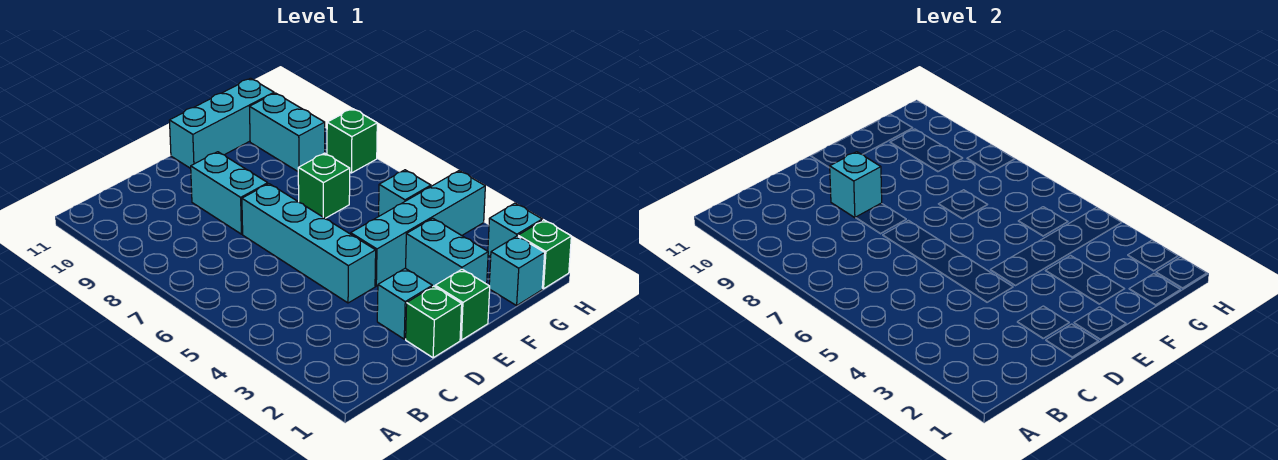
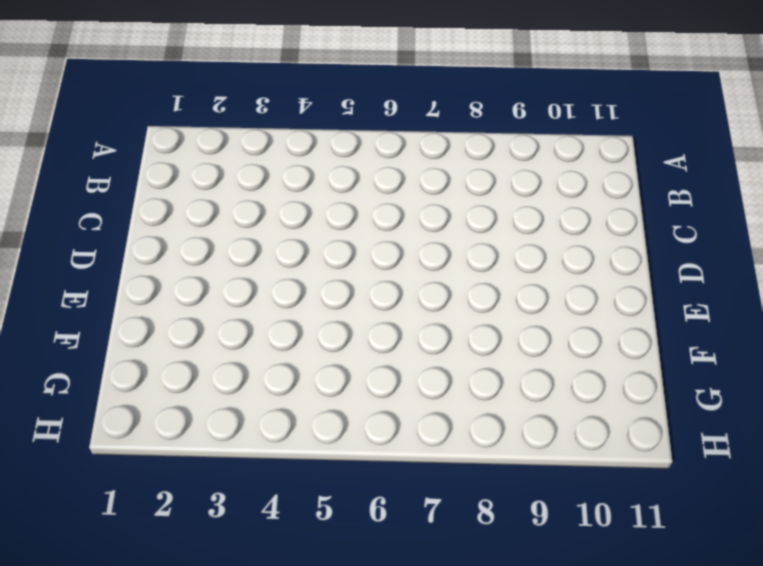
none -> green 1x1 brick [406,286,462,358]
none -> cyan 1x1 brick [377,268,432,339]
none -> cyan 1x4 brick [242,184,376,303]

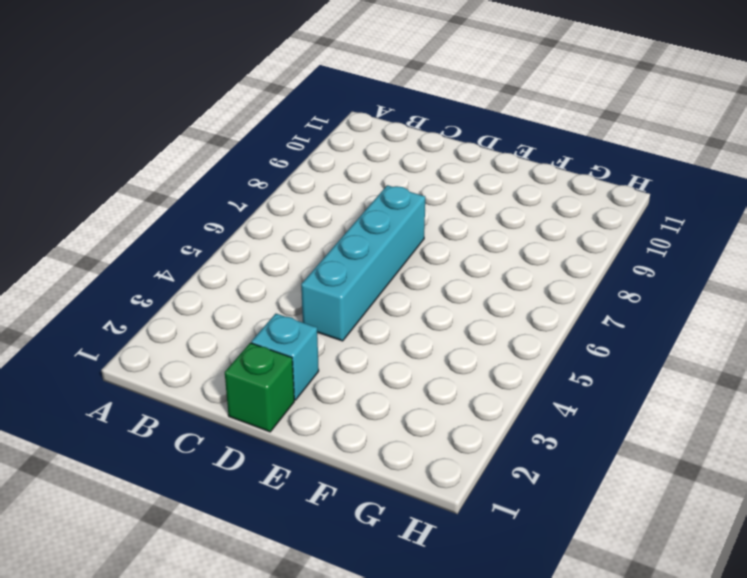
none -> cyan 1x2 brick [191,152,268,234]
none -> green 1x1 brick [435,269,490,340]
none -> cyan 1x4 brick [351,171,485,286]

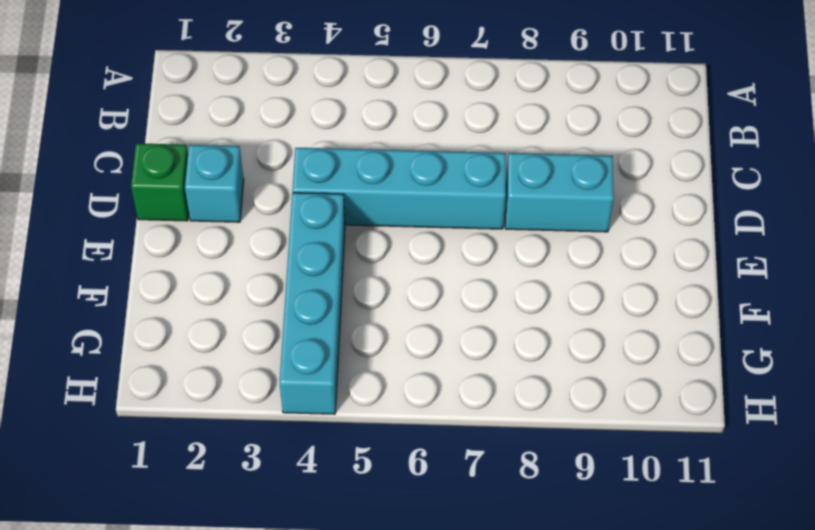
none -> green 1x1 brick [435,269,490,340]
none -> cyan 1x3 brick [169,78,274,169]
none -> cyan 1x2 brick [406,218,488,287]

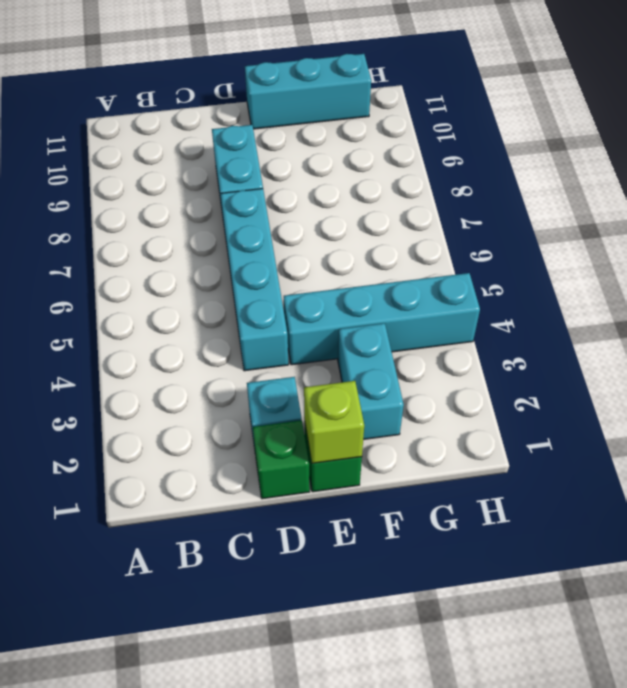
lime 1x1 brick [304,381,364,463] -> none
none -> green 1x1 brick [298,153,350,218]
none -> cyan 1x1 brick [489,236,545,306]
none -> cyan 1x1 brick [379,170,431,216]

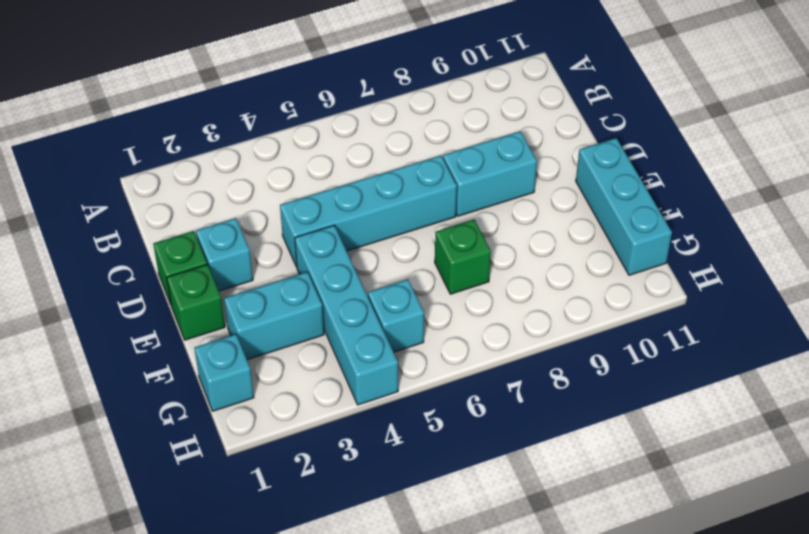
none -> cyan 1x2 brick [250,93,325,171]
none -> green 1x1 brick [518,220,571,289]
none -> cyan 1x1 brick [488,203,542,257]

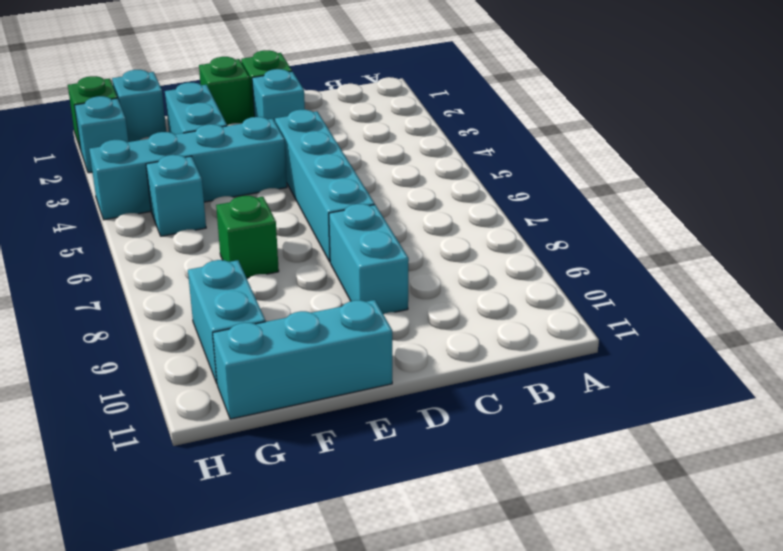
none -> green 1x1 brick [327,109,377,173]
none -> cyan 1x1 brick [830,152,882,218]

